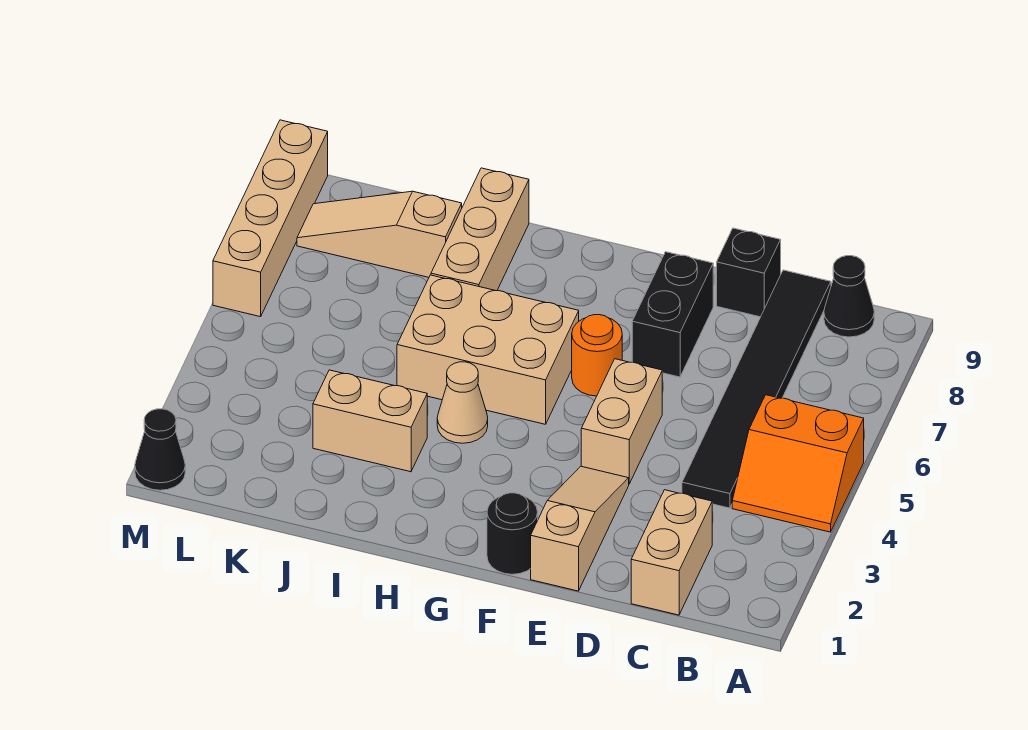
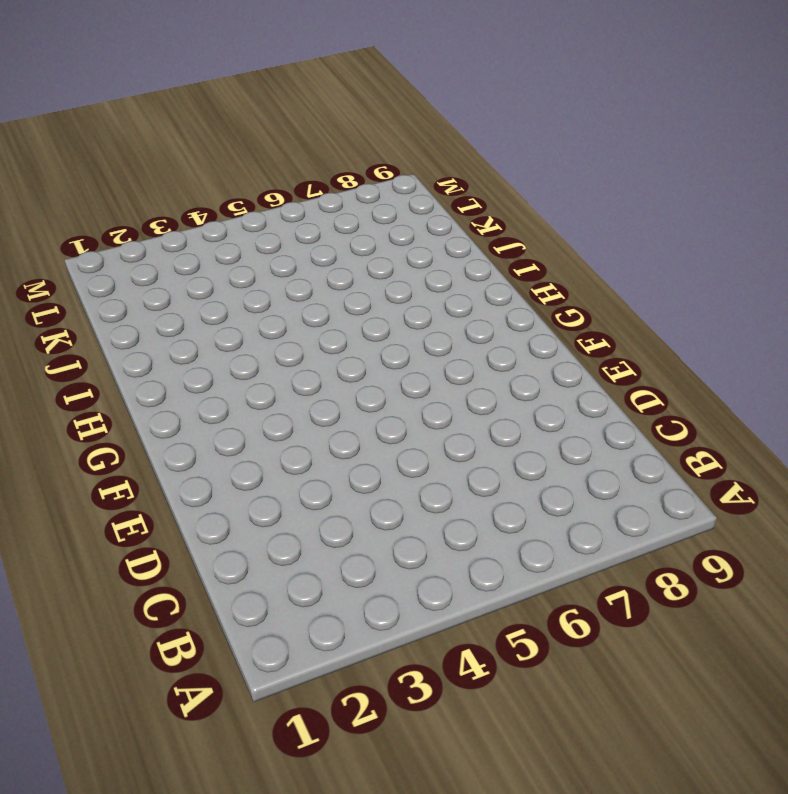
none -> orange 2x2 slope [732,395,864,532]
none -> black 1x1 cone [824,256,874,337]
none -> tan 1x2 brick [631,490,712,615]

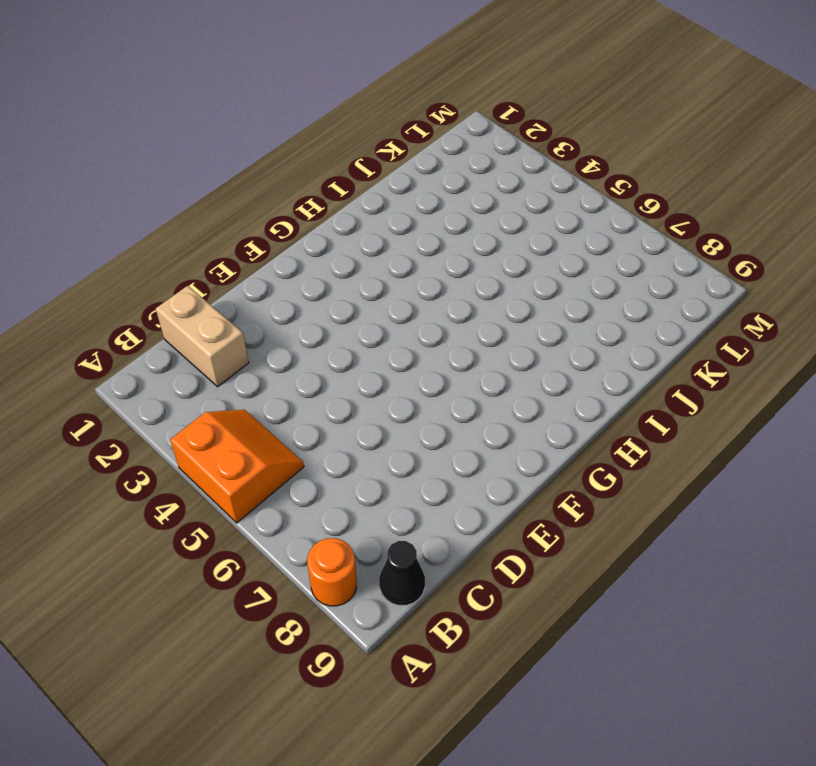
orange 2x2 slope [170,410,304,523] -> orange 2x2 slope turned to [732,395,864,532]
orange 1x1 round brick [307,538,357,606] -> orange 1x1 round brick moved to [572,315,622,396]
none -> black 1x6 tile [682,270,831,508]
none -> black 1x1 brick [717,228,781,317]
none -> tan 1x3 slope [531,466,629,591]

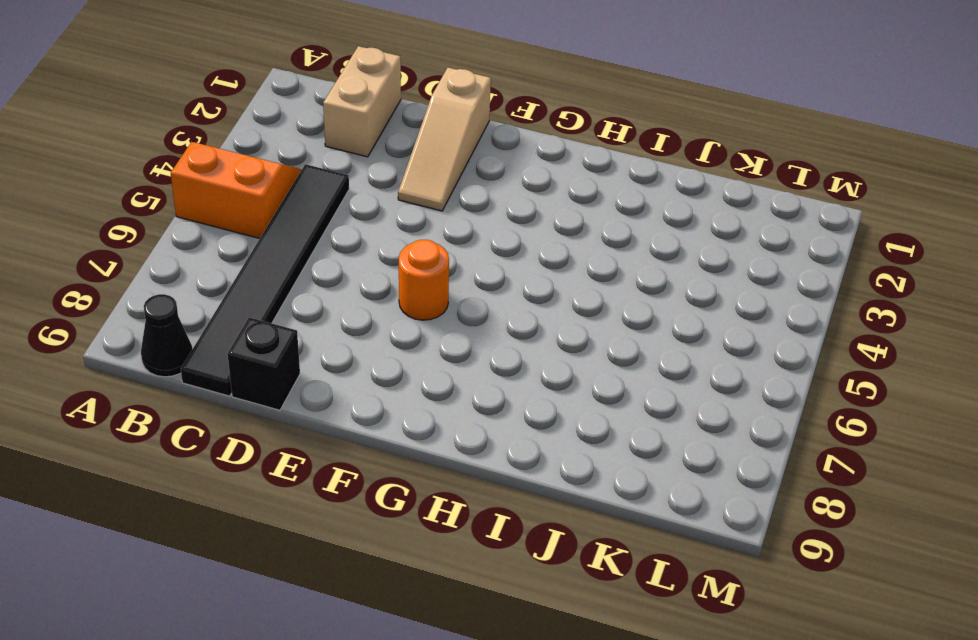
none -> tan 1x2 brick [581,359,662,484]
none -> black 1x2 brick [632,252,713,377]
none -> black 1x1 round brick [487,493,538,574]

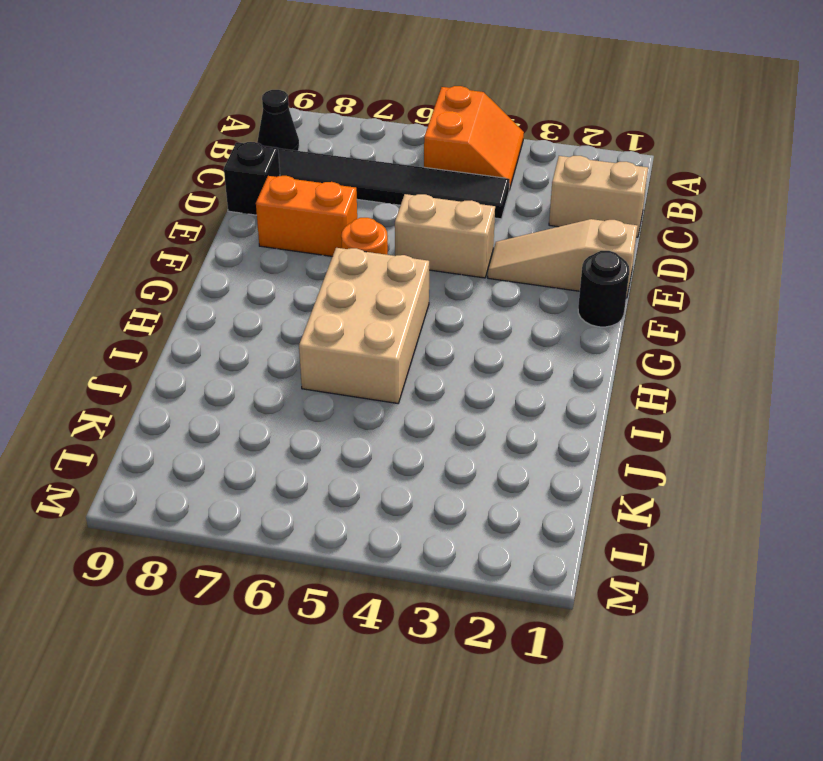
orange 1x2 brick [256,176,357,256] -> black 1x2 brick [632,252,713,377]
none -> tan 1x1 cone [437,362,488,443]
none -> tan 1x2 brick [313,370,427,472]
none -> tan 1x3 brick [431,168,529,291]

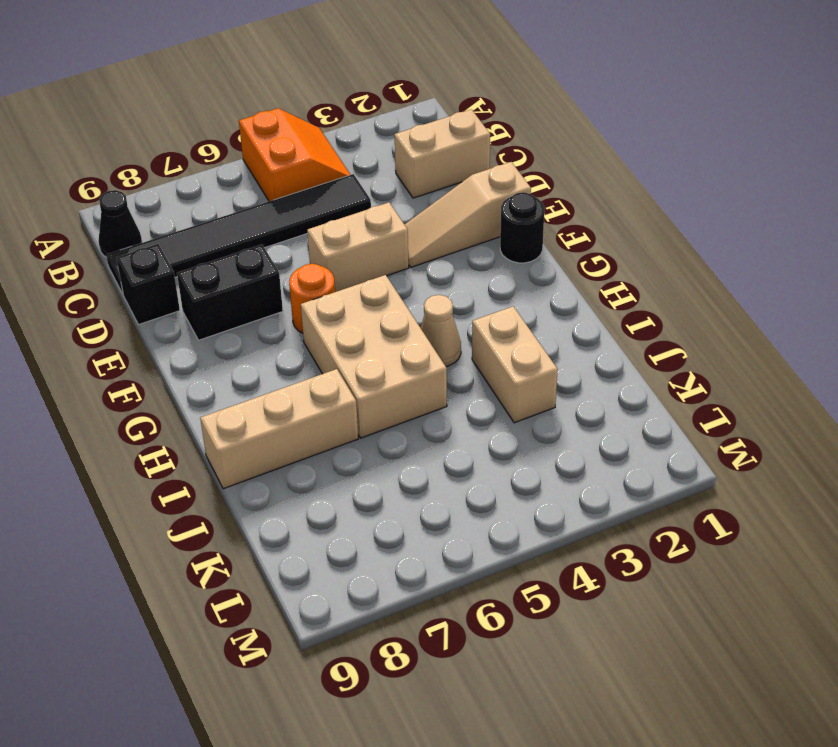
none -> tan 1x3 slope [297,191,462,277]
none -> black 1x1 cone [135,409,185,490]
none -> tan 1x4 brick [213,120,328,317]

